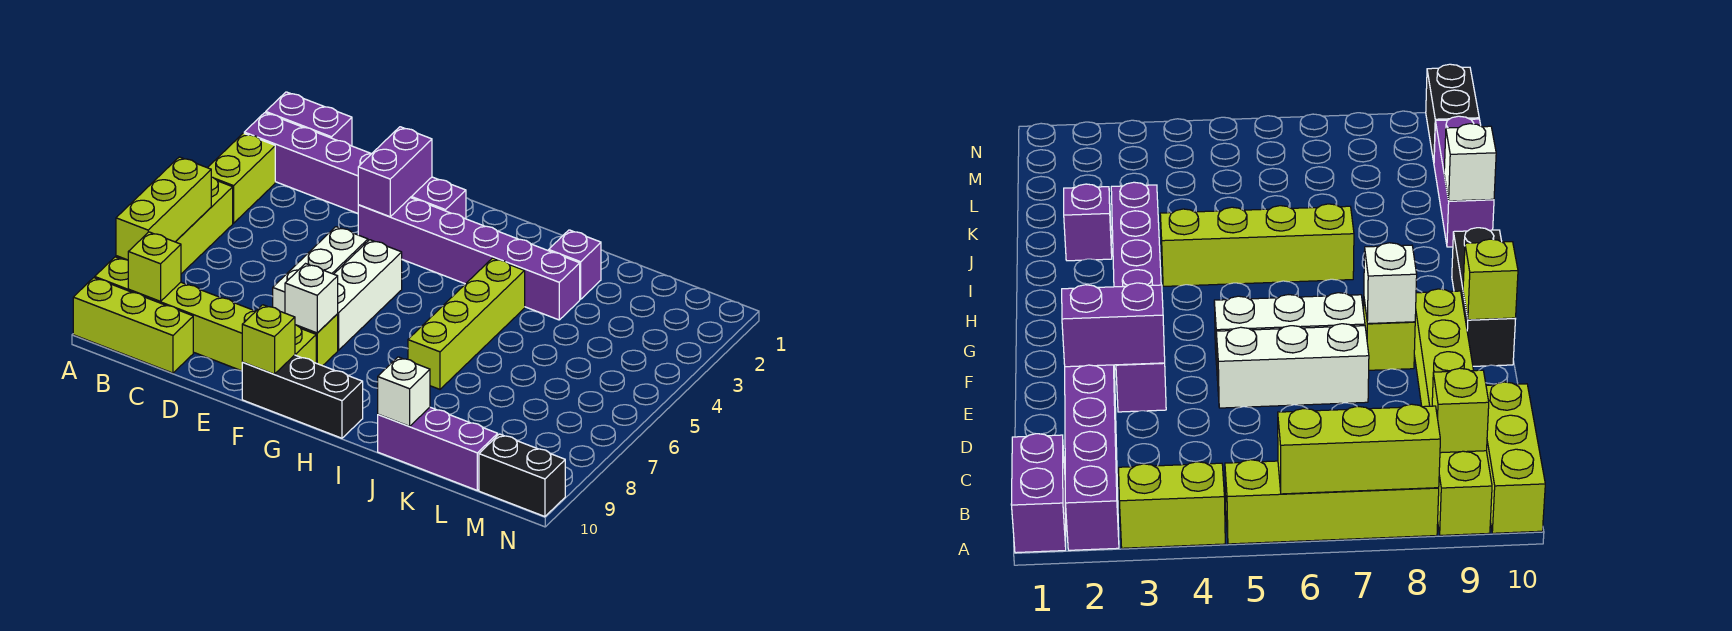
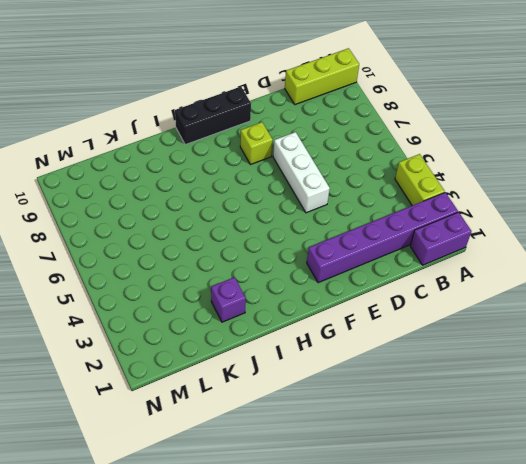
none -> lime 1x4 brick [116,177,233,274]
none -> lime 1x6 brick [95,257,316,371]
none -> purple 1x6 brick [358,198,580,320]

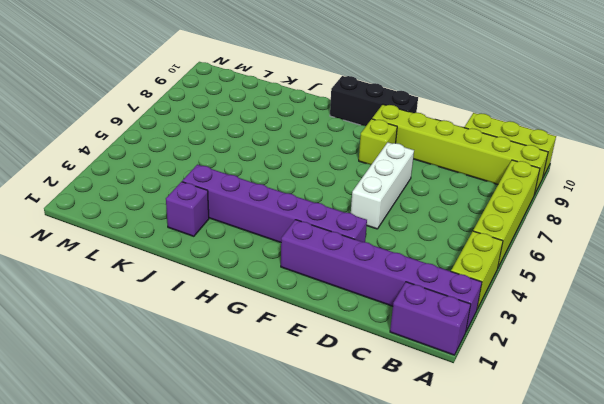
none -> white 1x3 brick [334,240,402,350]
none -> lime 1x4 brick [408,258,525,389]
none -> purple 1x3 brick [378,407,498,490]

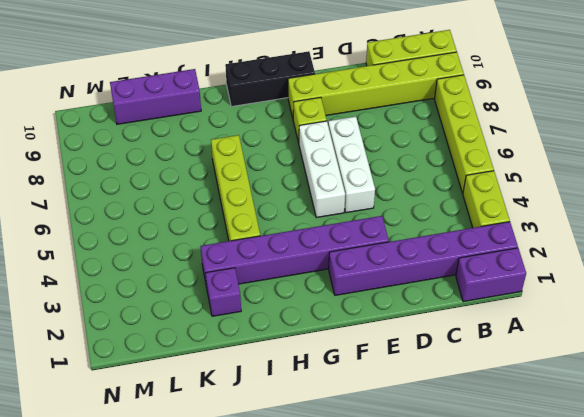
none -> black 1x2 brick [479,434,565,517]
none -> lime 1x3 brick [116,157,211,260]
none -> lime 1x1 brick [128,232,181,301]

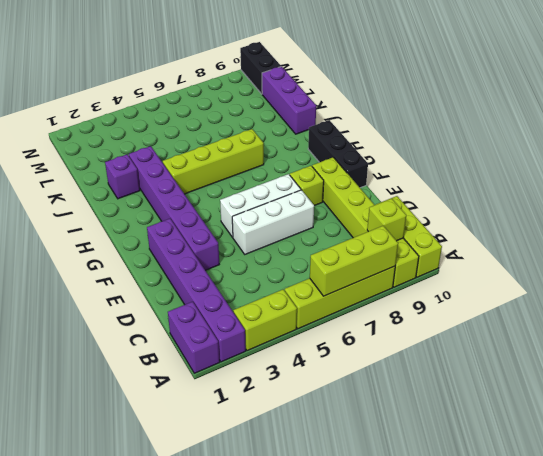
none -> purple 1x2 brick [358,127,432,217]
none -> white 1x1 brick [285,264,338,333]
none -> lime 1x1 brick [242,305,295,374]

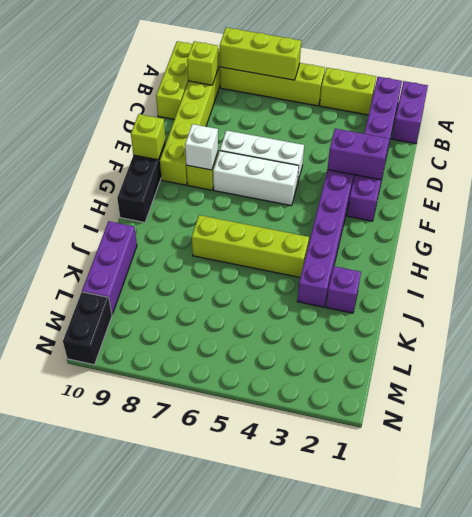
none -> white 1x1 brick [378,357,430,426]

